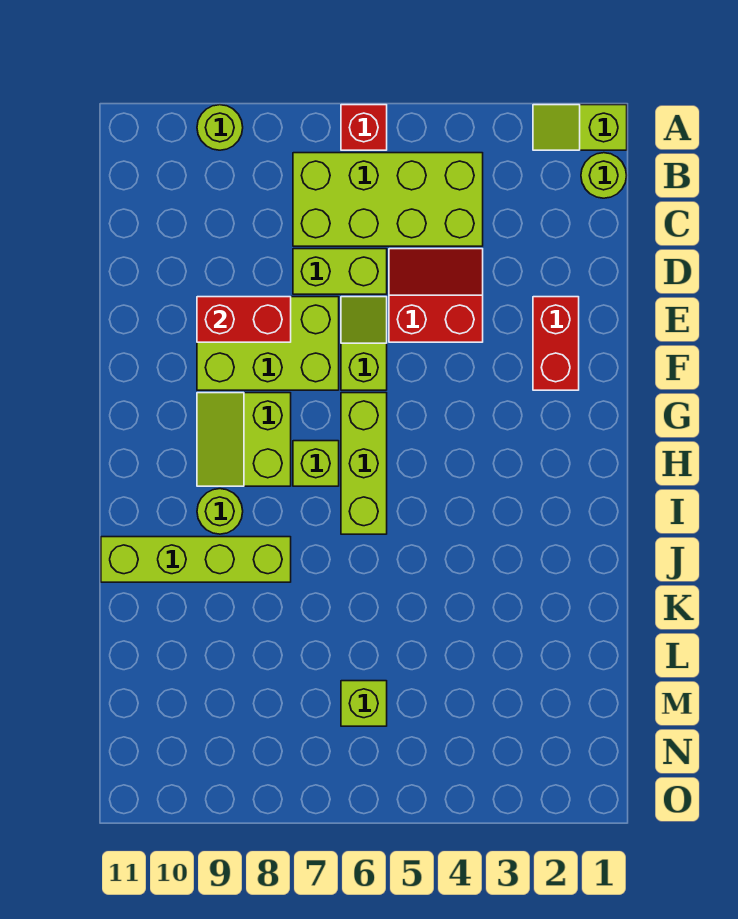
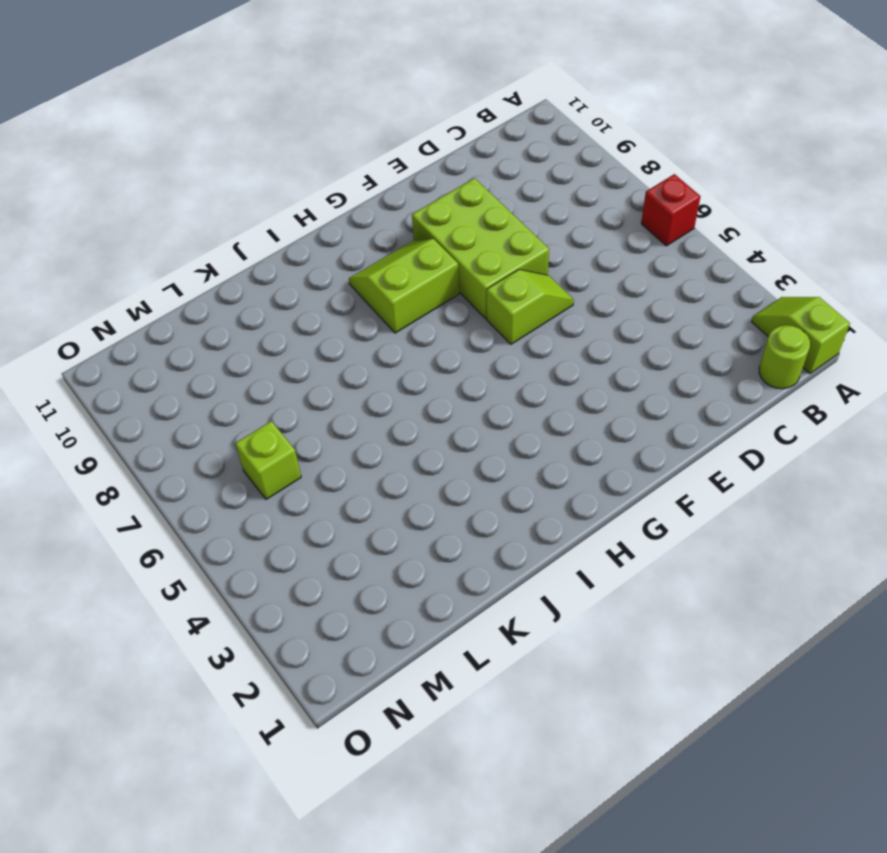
none -> lime 1x1 round brick [197,105,243,150]
none -> lime 2x4 brick [293,153,483,246]
none -> red 2x2 slope [389,249,483,342]

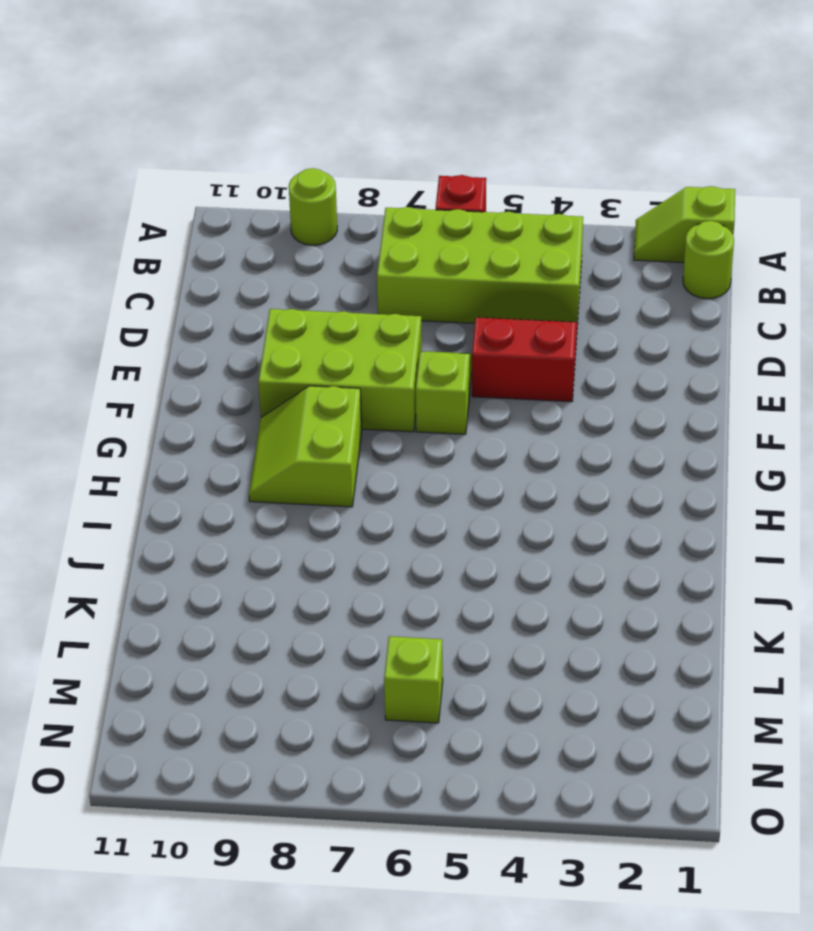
none -> lime 1x2 brick [293,249,387,294]
none -> red 1x2 brick [533,297,579,390]
none -> lime 1x3 brick [341,393,387,534]

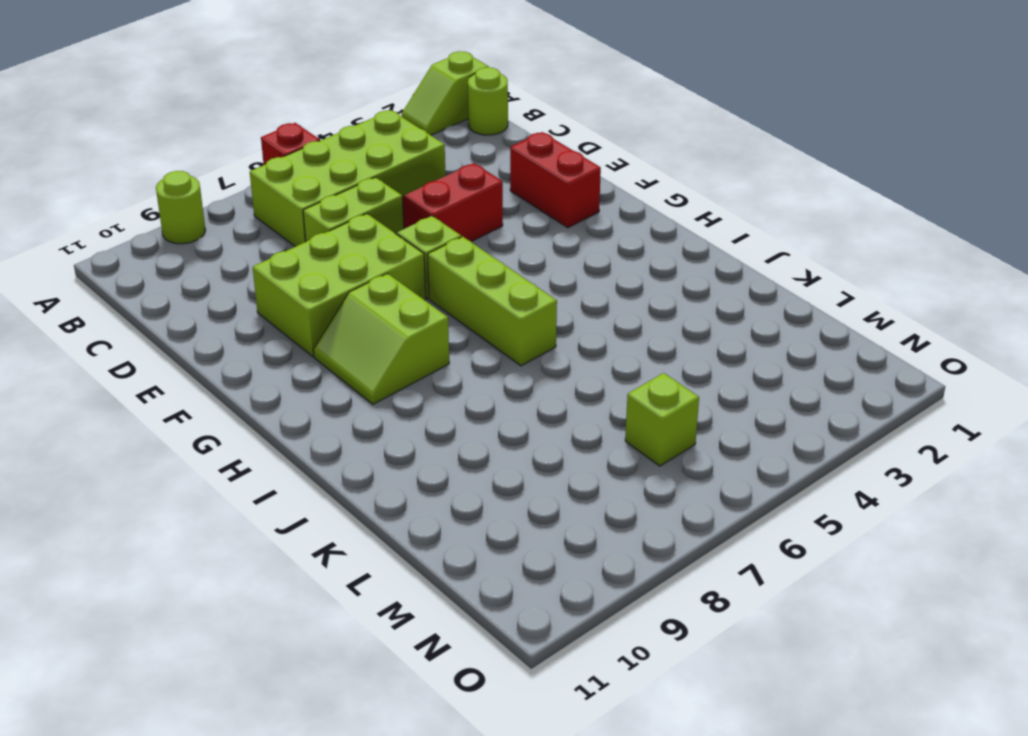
none -> lime 1x1 brick [293,441,339,486]
none -> lime 1x1 round brick [197,489,243,534]
none -> lime 1x4 brick [101,537,291,582]

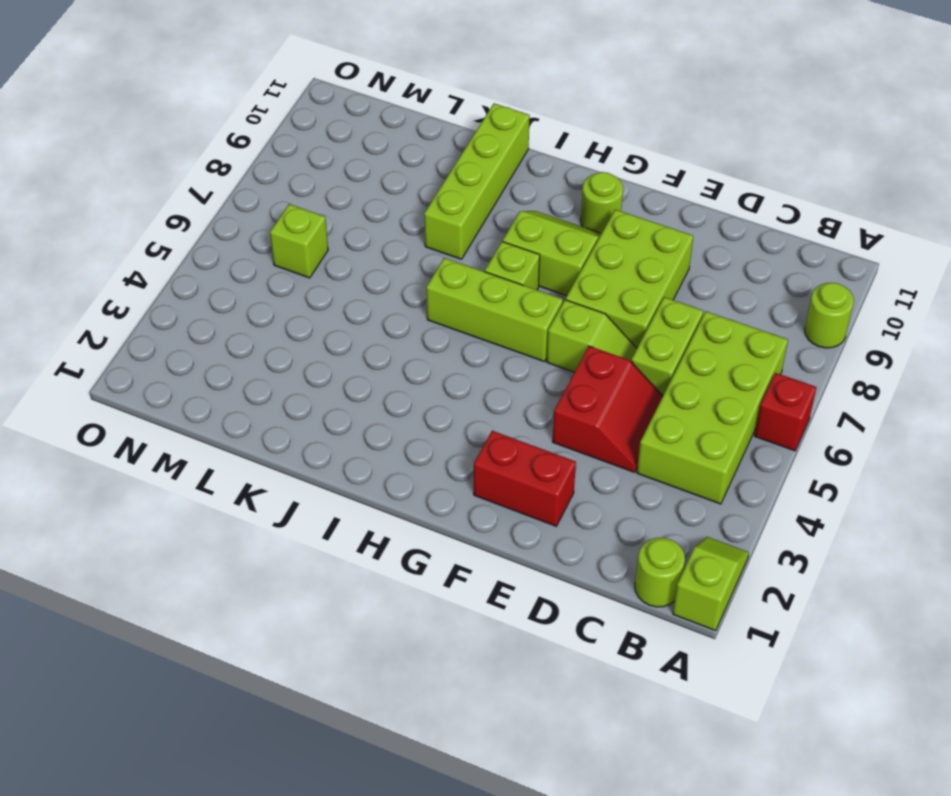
lime 1x1 round brick [581,172,623,233] -> lime 1x1 round brick moved to [197,489,243,534]
none -> red 1x2 brick [197,297,291,342]

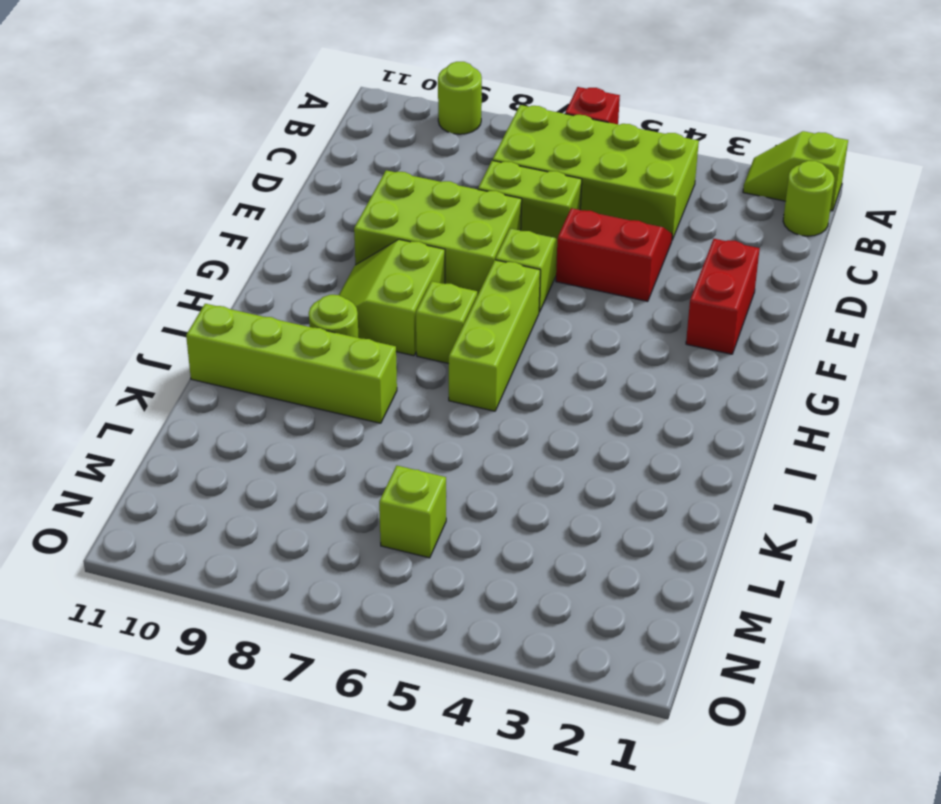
none -> red 1x2 brick [197,297,291,342]

